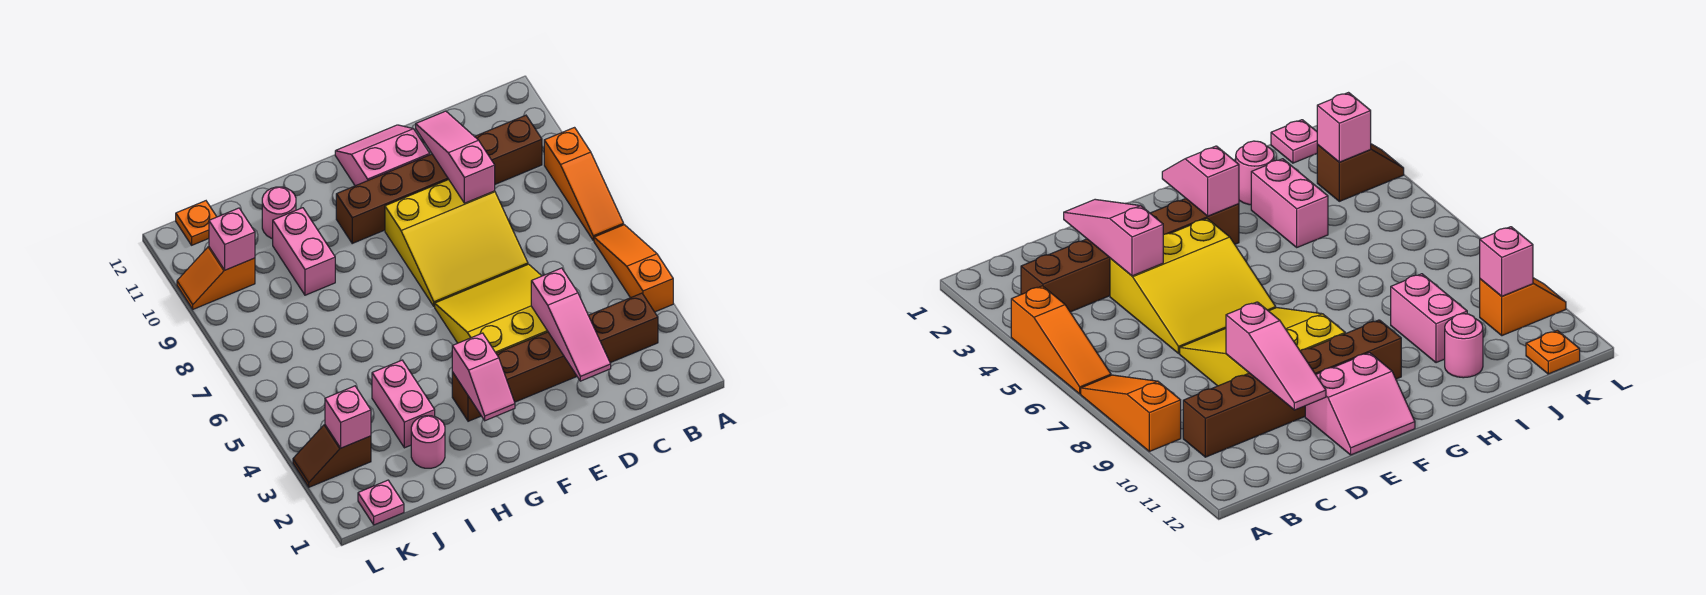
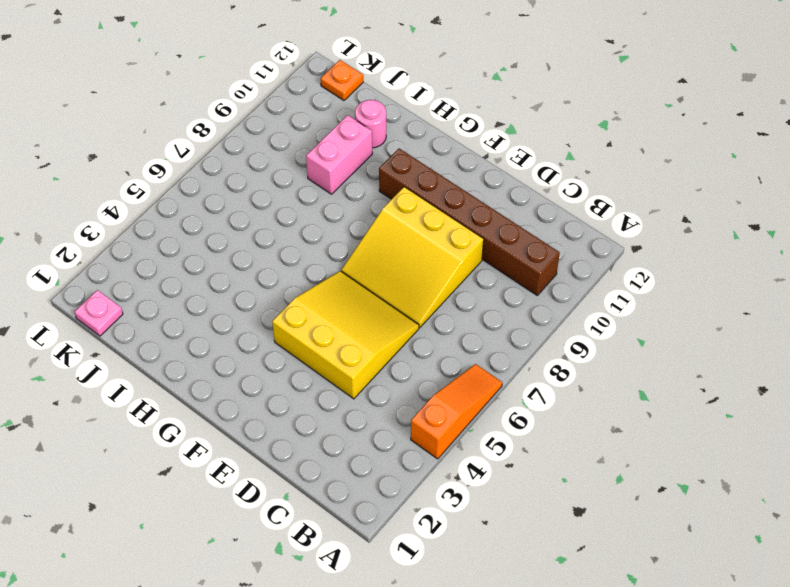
none -> orange 1x3 slope [544,128,624,240]
none -> brown 1x6 brick [452,293,658,421]
none -> pink 2x2 slope [335,125,430,186]

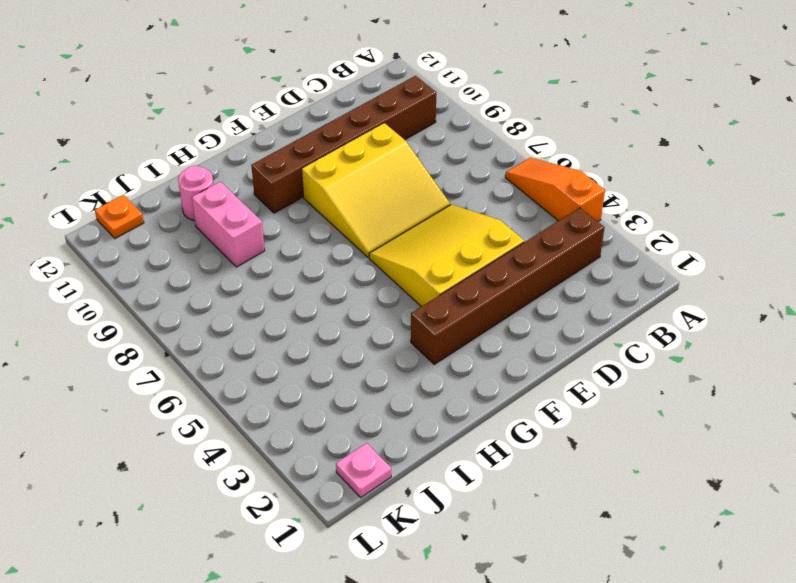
none -> orange 1x3 slope [544,128,624,240]
none -> pink 2x2 slope [335,125,430,186]
none -> pink 1x1 round brick [411,416,445,468]

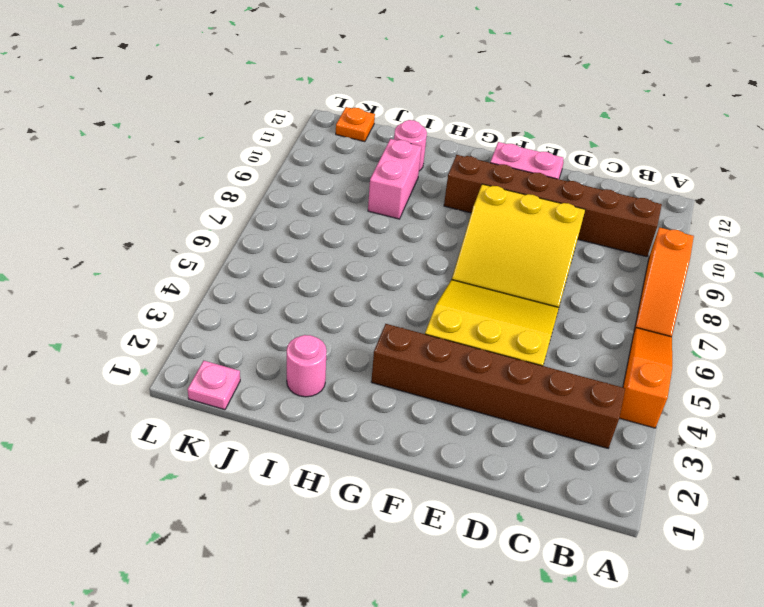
none -> pink 1x2 brick [372,360,435,448]
none -> brown 1x2 slope [293,425,371,487]
none -> orange 1x2 slope [177,247,255,309]

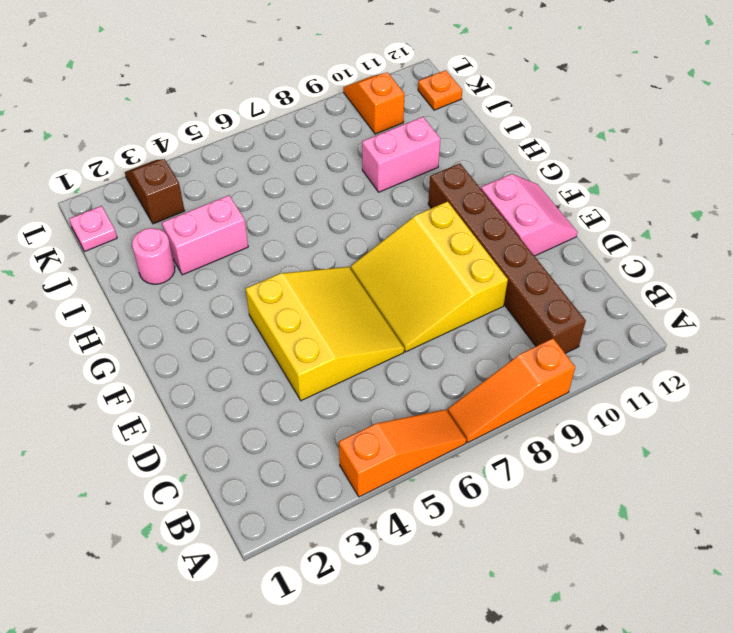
none -> brown 1x6 brick [452,293,658,421]
none -> pink 1x1 round brick [262,187,296,239]
none -> pink 1x3 slope [531,268,611,381]

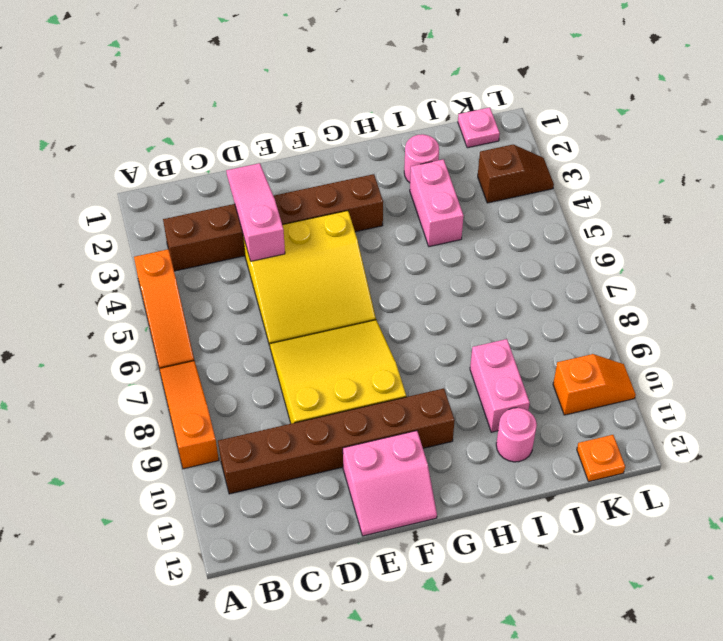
none -> pink 1x3 slope [416,111,495,203]
none -> pink 1x2 slope [452,333,515,421]
none -> pink 1x1 brick [325,386,371,448]

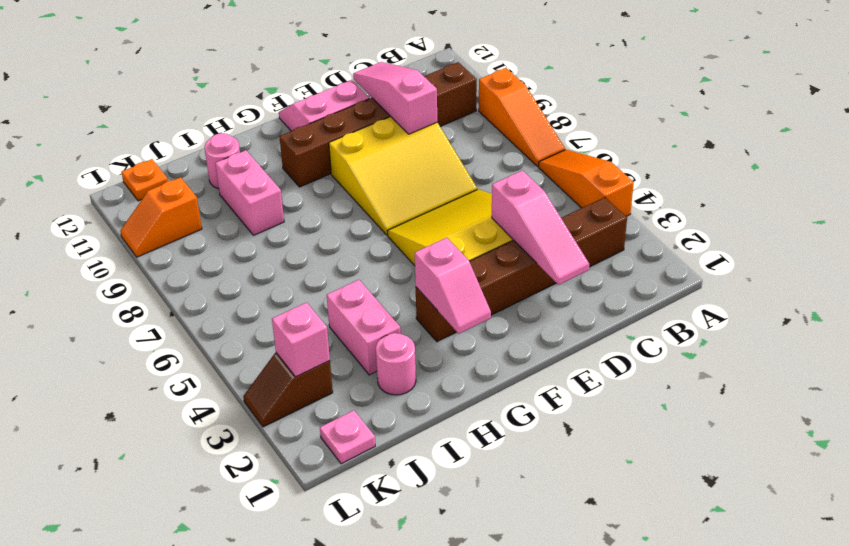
none -> pink 1x1 brick [209,208,255,270]

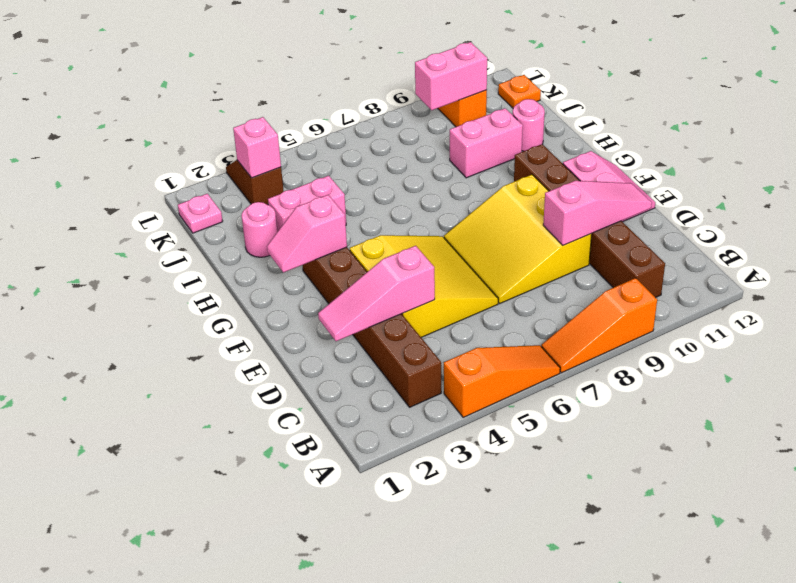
pink 1x2 brick [415,42,487,110] -> pink 1x1 brick [209,208,255,270]

